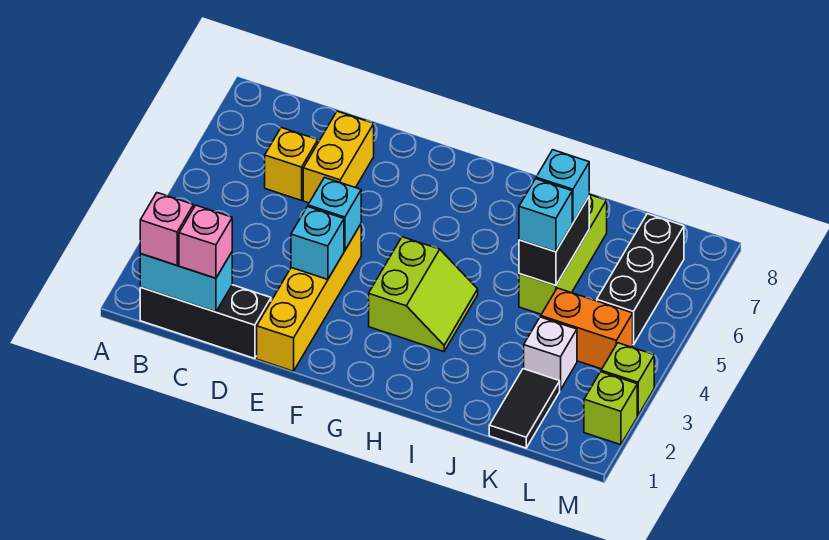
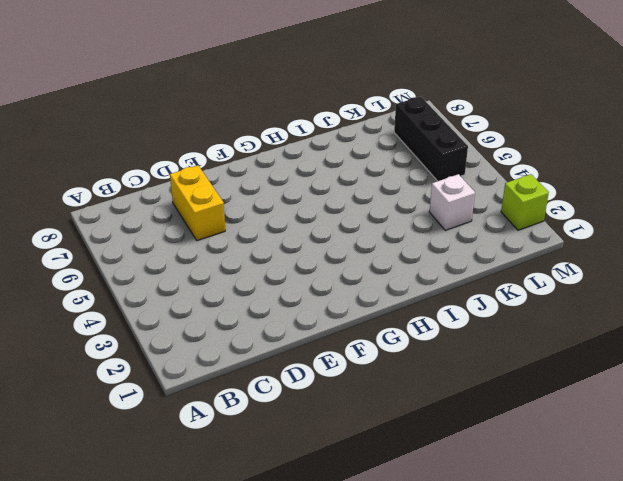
none -> black 1x3 brick [140,285,271,359]
none -> yellow 1x1 brick [265,128,318,200]
none -> yellow 1x4 brick [257,224,361,371]

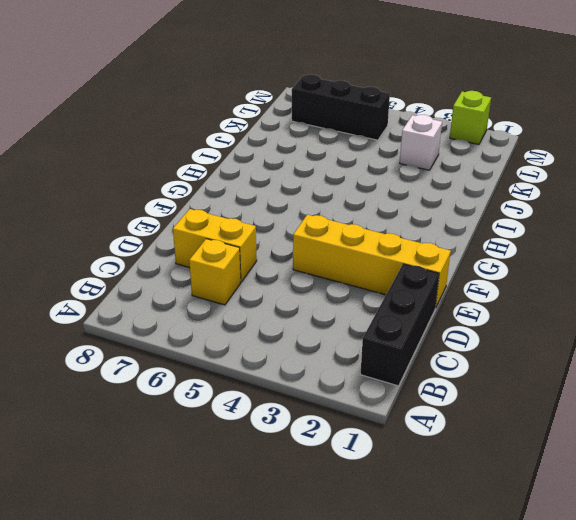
none -> lime 2x2 slope [369,237,478,352]
none -> lime 1x3 brick [519,195,607,314]
none -> black 1x2 tile [489,369,560,448]

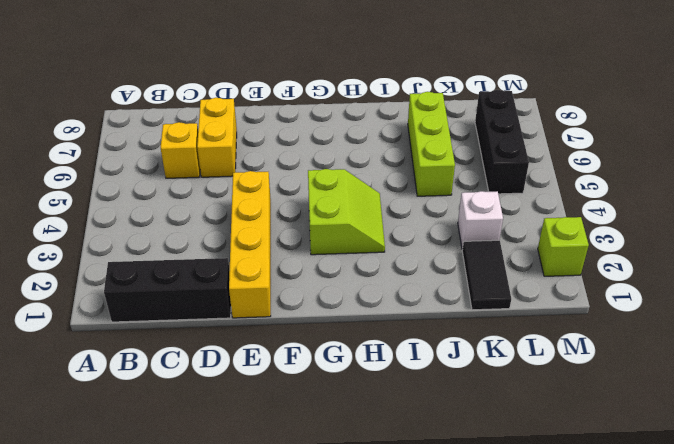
none -> orange 1x2 brick [541,288,633,369]
none -> lime 1x1 brick [601,343,654,416]
none -> cyan 1x2 brick [140,252,232,312]

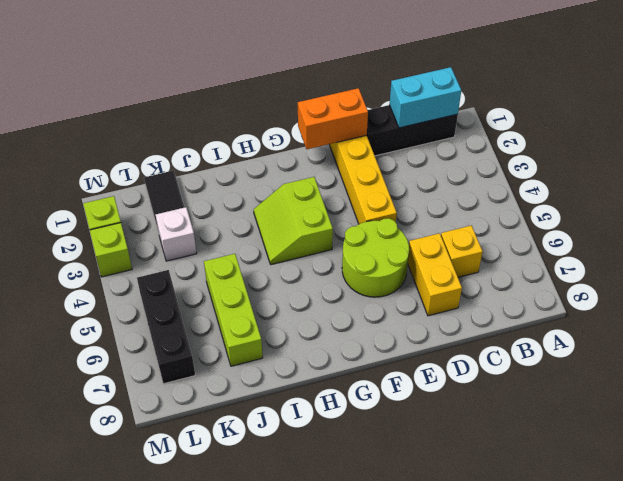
orange 1x2 brick [298,88,368,149] -> orange 1x2 brick moved to [541,288,633,369]
lime 2x2 round brick [342,218,409,297] -> none
none -> cyan 1x1 brick [291,206,344,280]
none -> cyan 1x1 brick [308,178,361,250]
none -> black 1x2 brick [519,197,589,286]

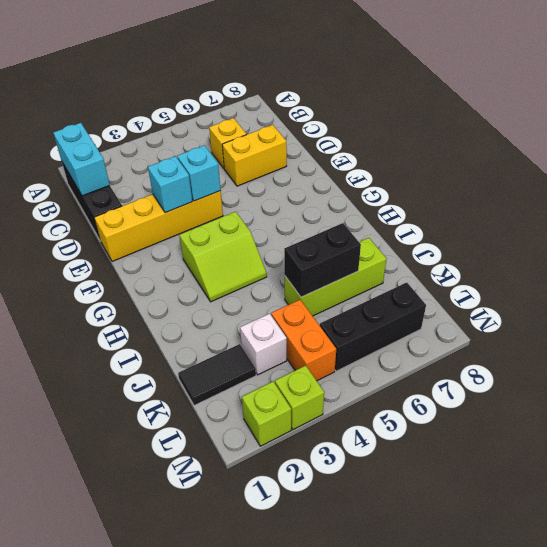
none -> pink 1x1 brick [140,193,194,265]
none -> pink 1x1 brick [179,205,232,278]
none -> cyan 1x1 brick [519,179,572,252]

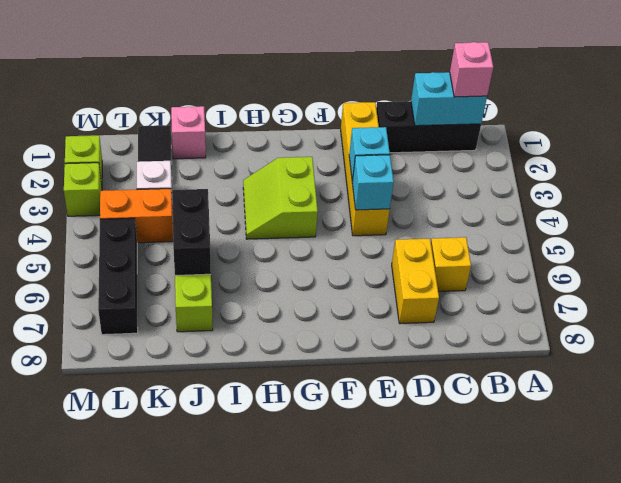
pink 1x1 brick [171,106,206,159] -> pink 1x1 brick moved to [179,205,232,278]
none -> cyan 1x1 brick [519,179,572,252]
none -> cyan 1x1 brick [536,150,589,223]

